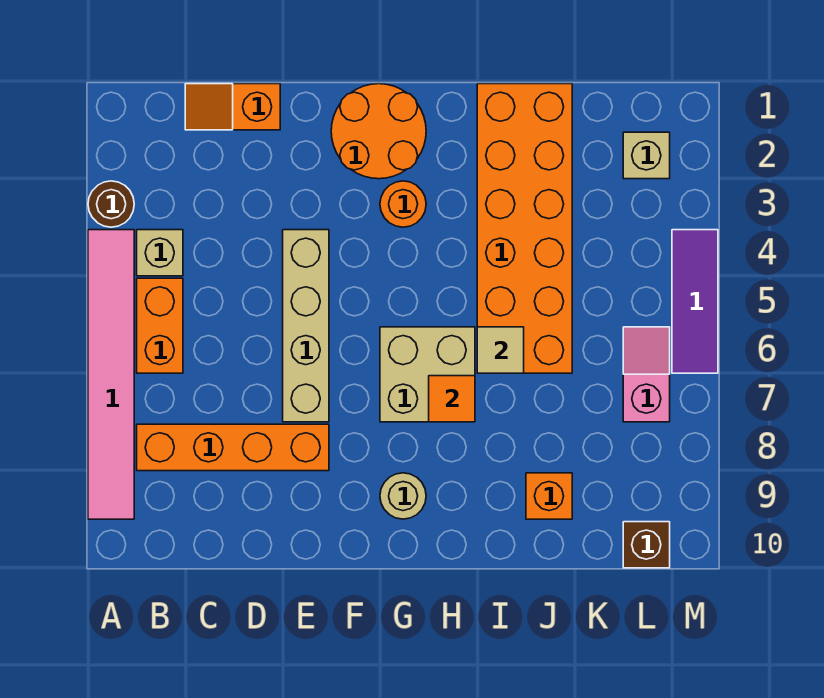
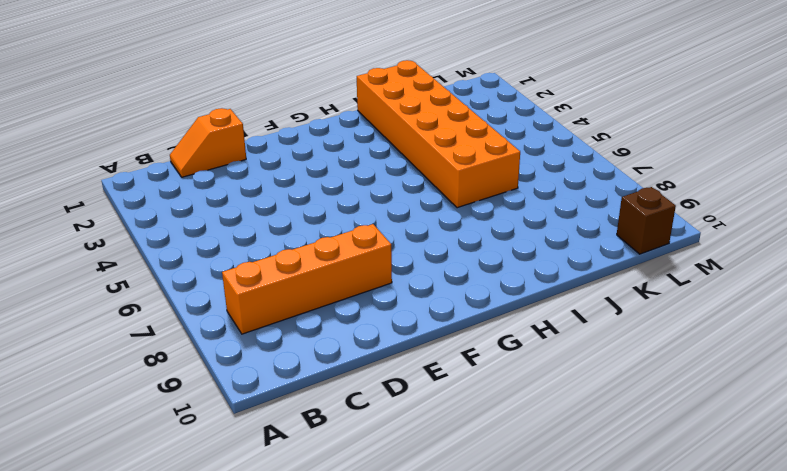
none -> brown 1x1 round brick [88,181,134,227]
none -> pink 1x6 tile [88,230,134,519]
none -> tan 1x1 brick [137,230,183,276]

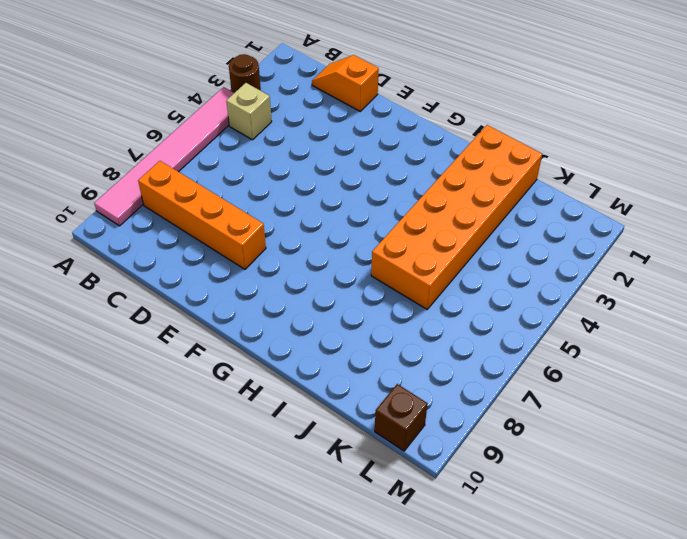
none -> orange 1x2 brick [137,278,183,373]
none -> tan 1x4 brick [283,230,329,422]
none -> orange 2x2 round brick [331,84,426,179]

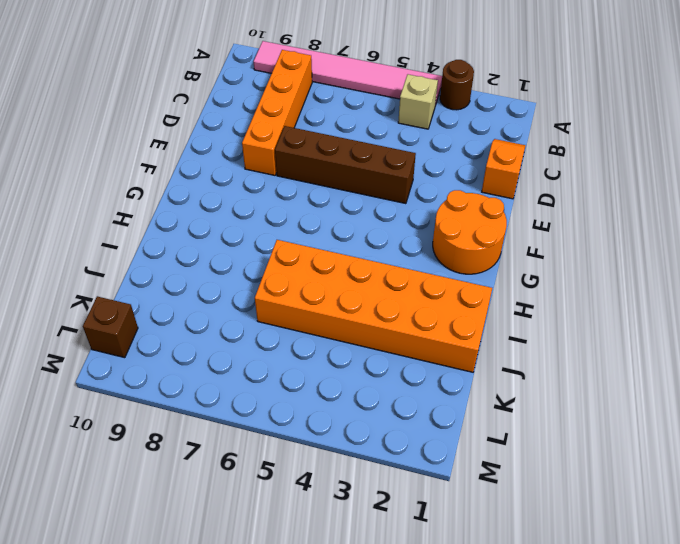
brown 1x4 brick [275,126,416,204] -> tan 1x4 brick [283,230,329,422]
none -> orange 1x2 brick [137,278,183,373]
none -> orange 1x1 round brick [380,181,426,227]
none -> tan 2x2 brick [380,327,475,422]

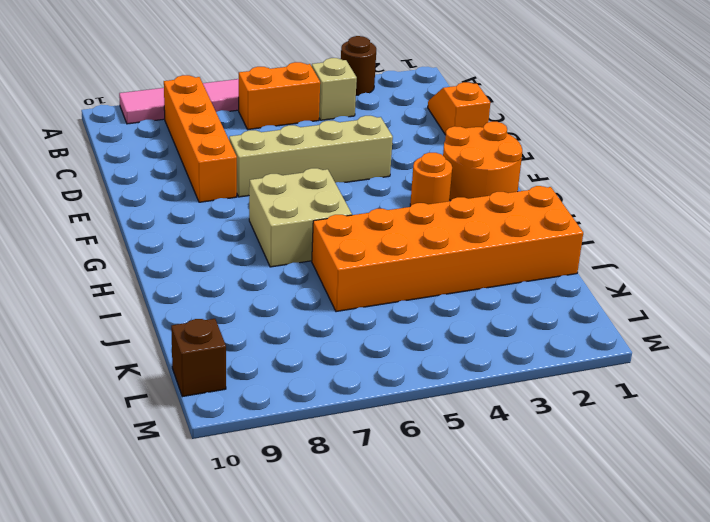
none -> tan 1x1 round brick [380,473,426,519]
none -> orange 1x1 brick [526,473,572,519]
none -> tan 1x1 brick [623,132,670,179]

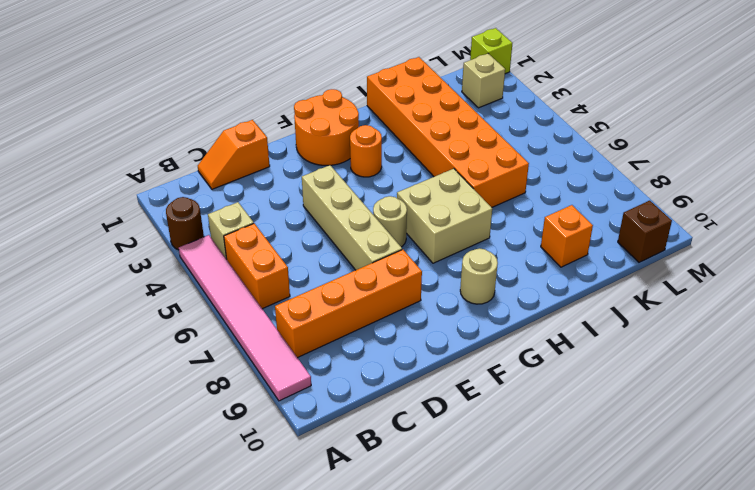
tan 1x1 round brick [373,196,407,247] -> none
lime 1x1 brick [470,28,512,74] -> none
none -> pink 1x2 slope [623,327,670,422]
none -> purple 1x3 tile [672,230,718,373]
none -> orange 1x1 tile [429,376,475,422]

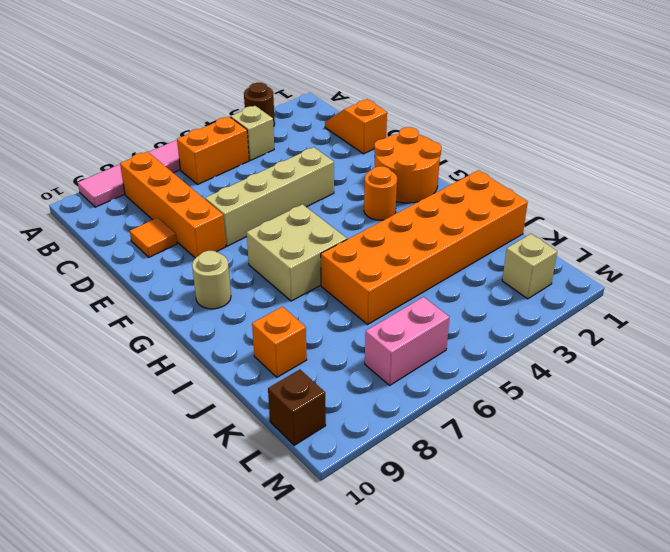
orange 1x1 tile [130,218,177,257] -> orange 1x1 tile moved to [429,376,475,422]
pink 1x2 brick [365,297,450,385] -> pink 1x2 slope [623,327,670,422]
none -> purple 1x3 tile [672,230,718,373]
none -> tan 1x1 tile [477,327,524,373]

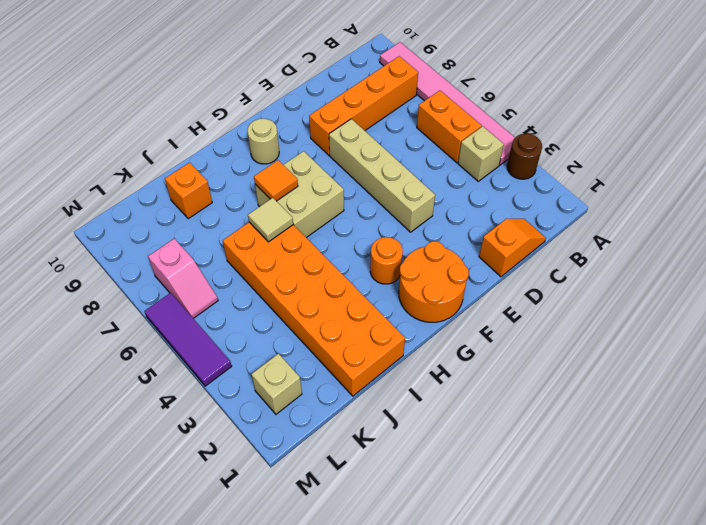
none -> brown 1x1 brick [623,522,670,568]

